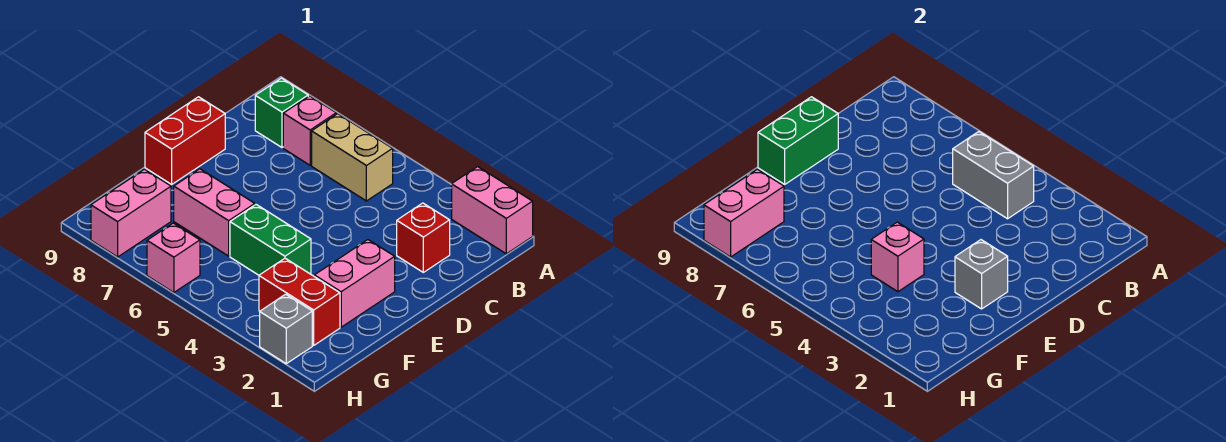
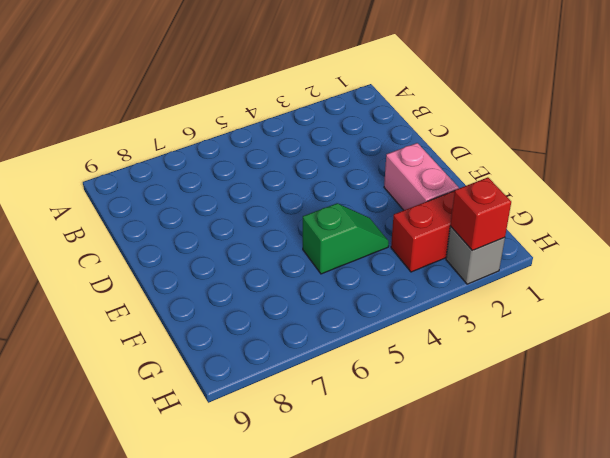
green 1x2 slope [303,203,389,274] -> green 1x2 brick [230,205,311,275]
red 1x1 brick [450,177,511,251] -> red 1x1 brick moved to [397,203,450,272]
none -> pink 1x2 brick [452,167,533,254]
none -> tan 1x2 brick [312,114,393,201]
none -> pink 1x1 brick [283,96,336,165]

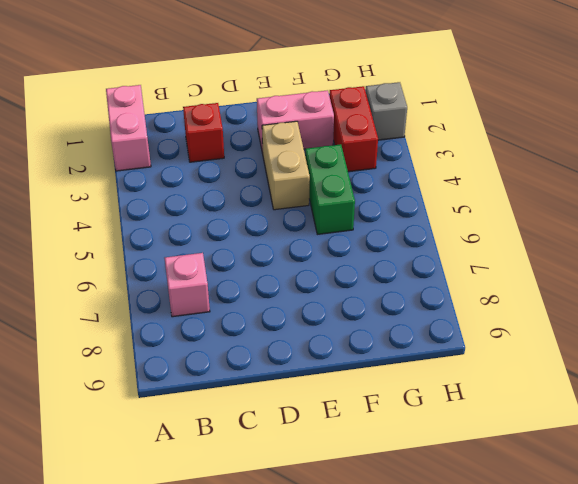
tan 1x2 brick [262,121,310,210] -> tan 1x2 brick moved to [312,114,393,201]
none -> green 1x1 brick [255,78,308,148]
none -> red 1x2 brick [145,97,225,184]
none -> pink 1x2 brick [174,169,255,256]

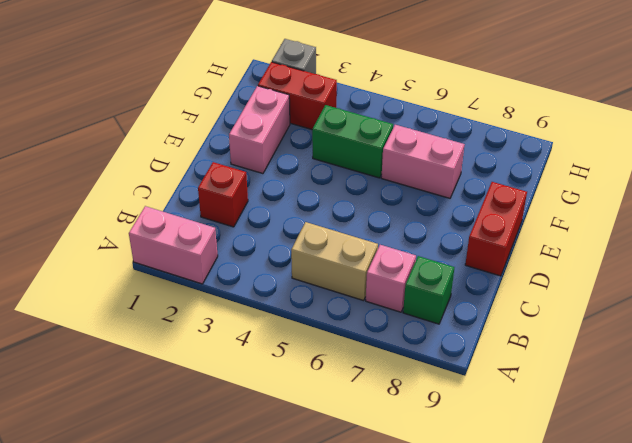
none -> pink 1x2 brick [91,169,171,257]
none -> pink 1x1 brick [147,223,200,293]
none -> grey 1x2 brick [953,132,1034,219]

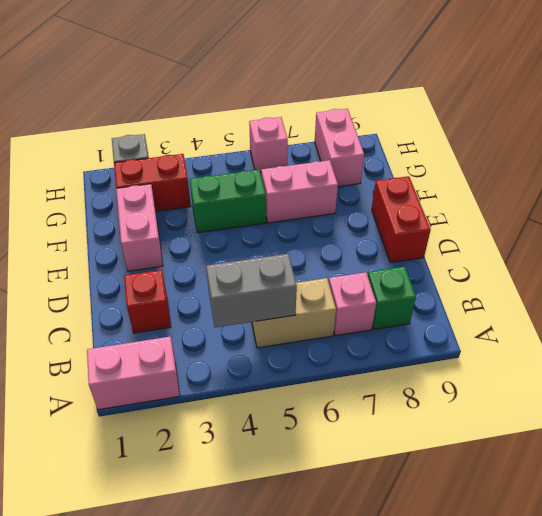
none -> green 1x2 brick [758,97,838,184]
none -> grey 1x1 brick [955,240,1008,309]
none -> pink 1x1 brick [871,222,924,292]

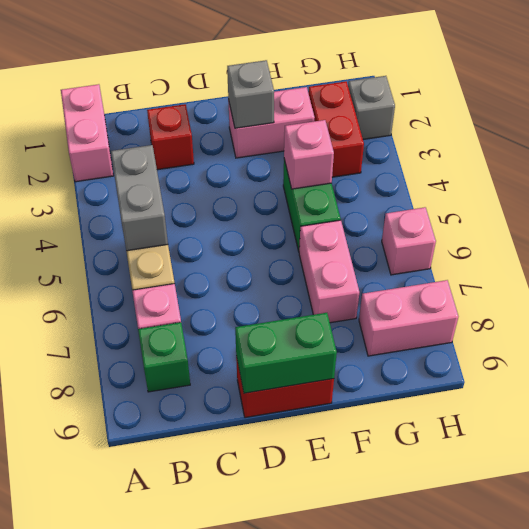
none -> pink 1x2 brick [704,169,784,257]

